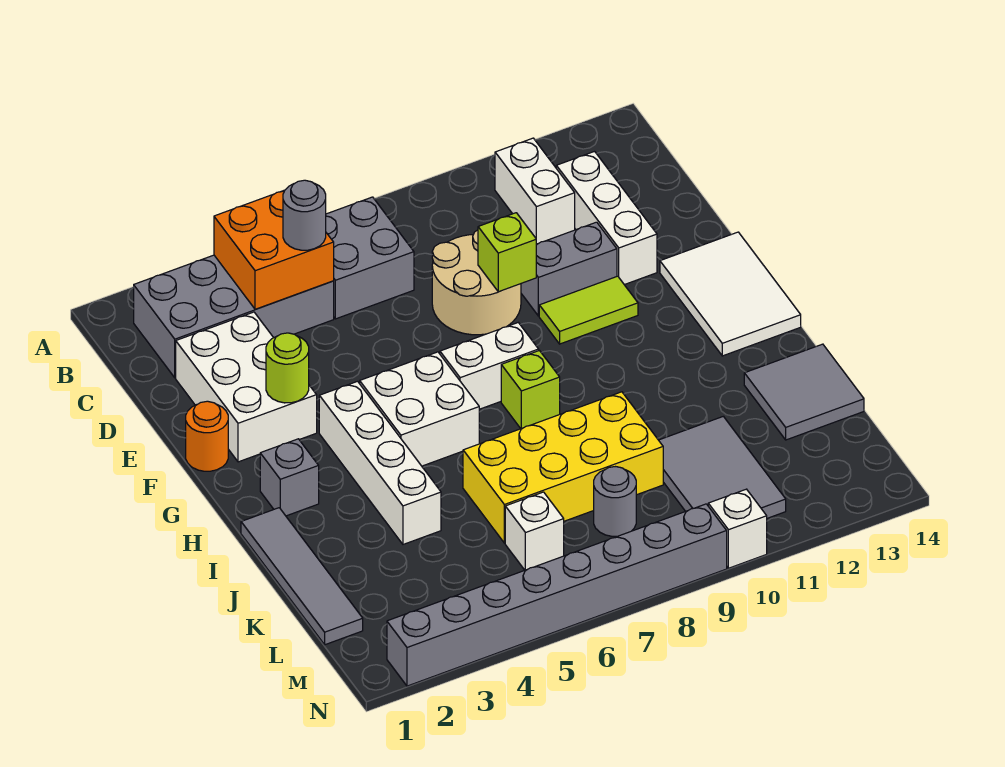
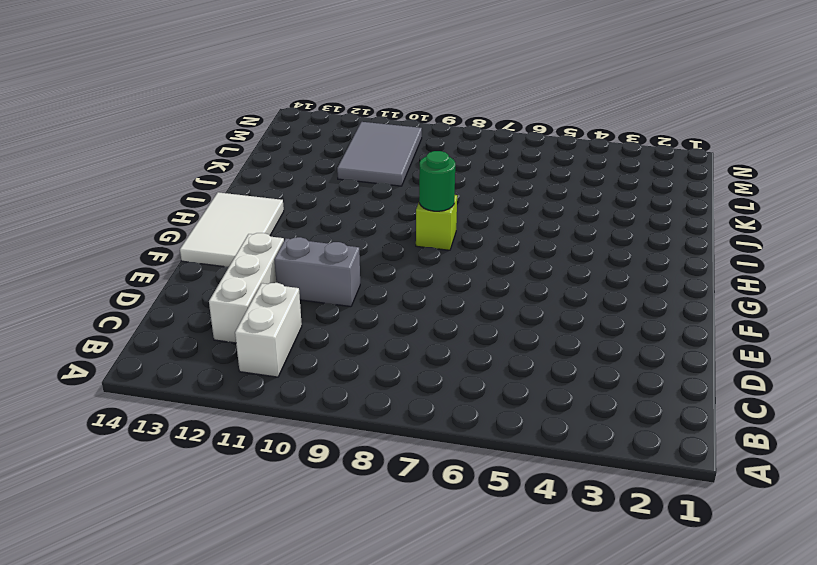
green 1x1 round brick [419,151,455,211] -> none
none -> grey 2x4 brick [134,255,334,378]
none -> grey 2x2 brick [326,197,414,319]
none -> white 2x3 brick [176,312,317,462]

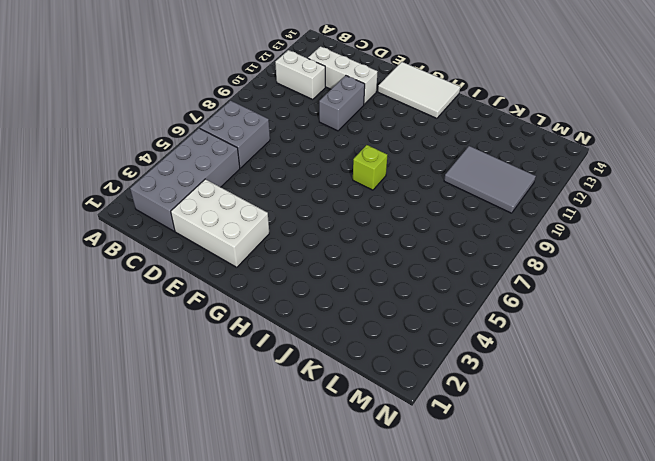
none -> tan 2x2 round brick [432,230,521,335]
none -> orange 1x1 round brick [186,401,228,471]
none -> lime 1x2 tile [539,276,638,344]

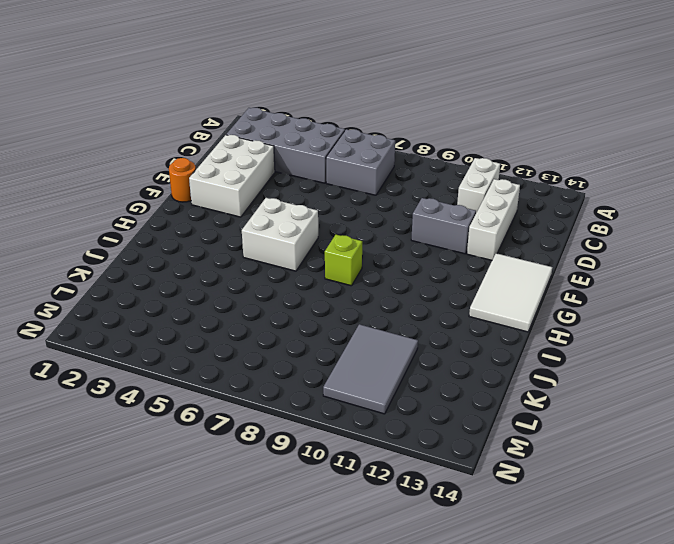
none -> tan 2x2 round brick [432,230,521,335]
none -> lime 1x2 tile [539,276,638,344]
none -> white 1x4 brick [319,381,441,544]

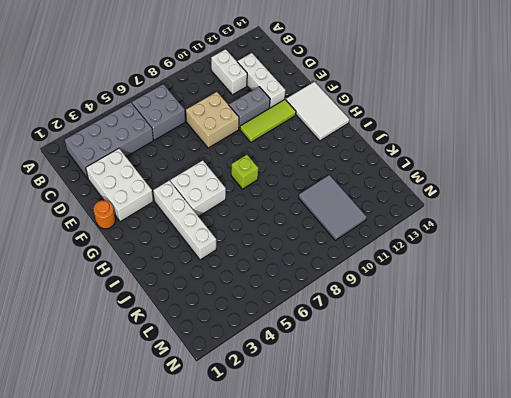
tan 2x2 brick [186,92,239,148] -> tan 2x2 round brick [432,230,521,335]
lime 1x3 tile [240,99,296,142] -> lime 1x2 tile [539,276,638,344]
none -> white 1x2 brick [440,323,539,409]
none -> grey 1x1 brick [260,439,319,516]
none -> grey 1x4 tile [241,508,363,645]

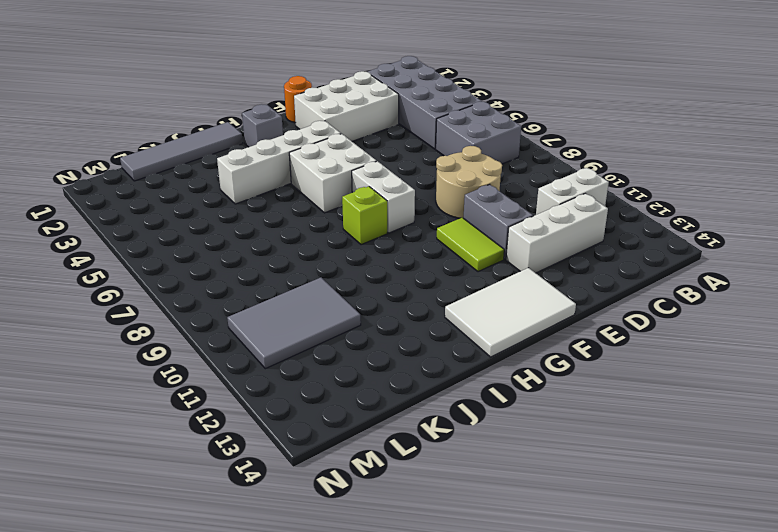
none -> yellow 2x4 brick [463,392,663,543]
none -> grey 2x2 tile [744,344,864,440]
none -> white 1x1 brick [505,492,564,570]

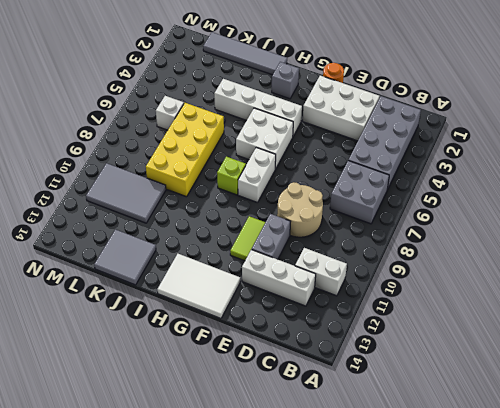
none -> grey 1x1 round brick [594,467,636,536]
none -> grey 1x8 brick [387,504,727,686]
none -> white 1x1 brick [708,489,767,568]

